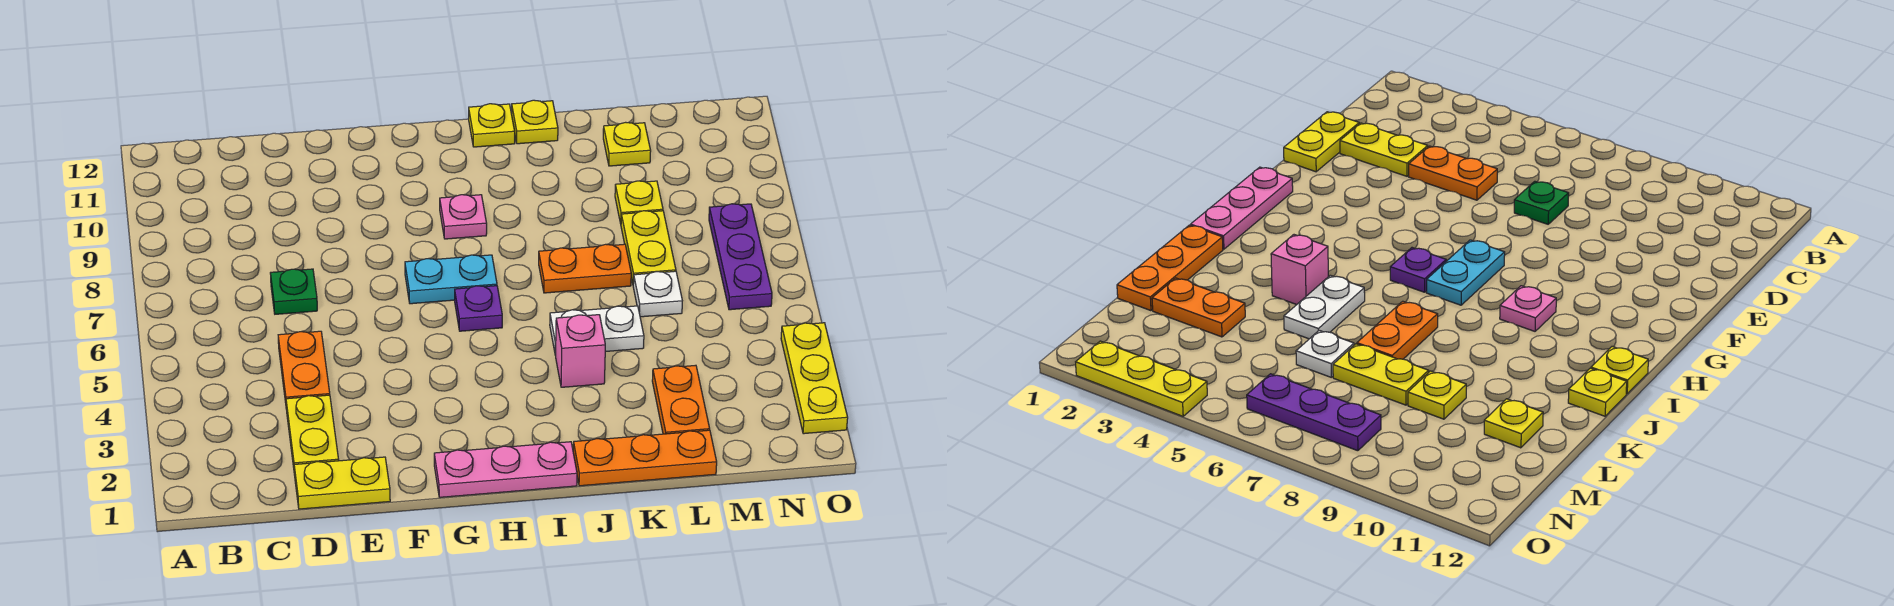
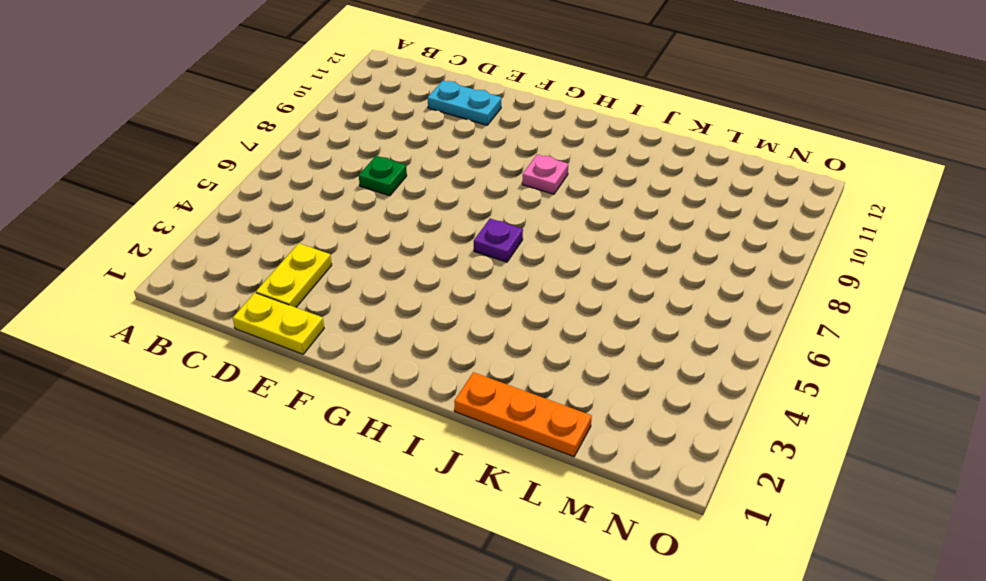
cyan 1x2 plate [428,81,501,125] -> cyan 1x2 plate moved to [405,255,497,304]
none -> orange 1x2 plate [278,331,330,403]
none -> pink 1x3 plate [434,442,577,497]
none -> yellow 1x1 plate [469,104,515,147]

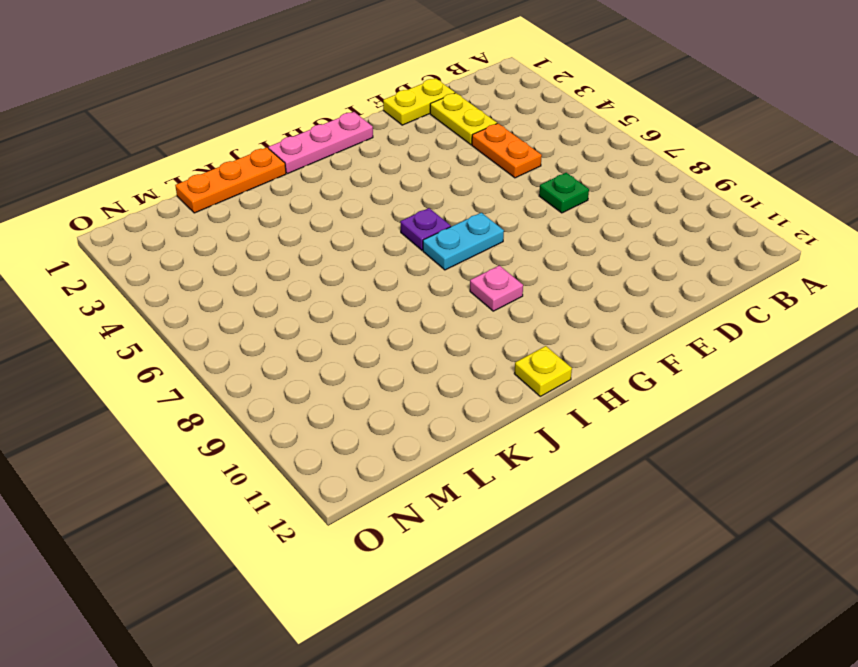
none -> pink 1x1 brick [556,315,605,387]
none -> white 1x2 plate [550,306,644,355]
none -> orange 1x2 plate [539,244,631,293]

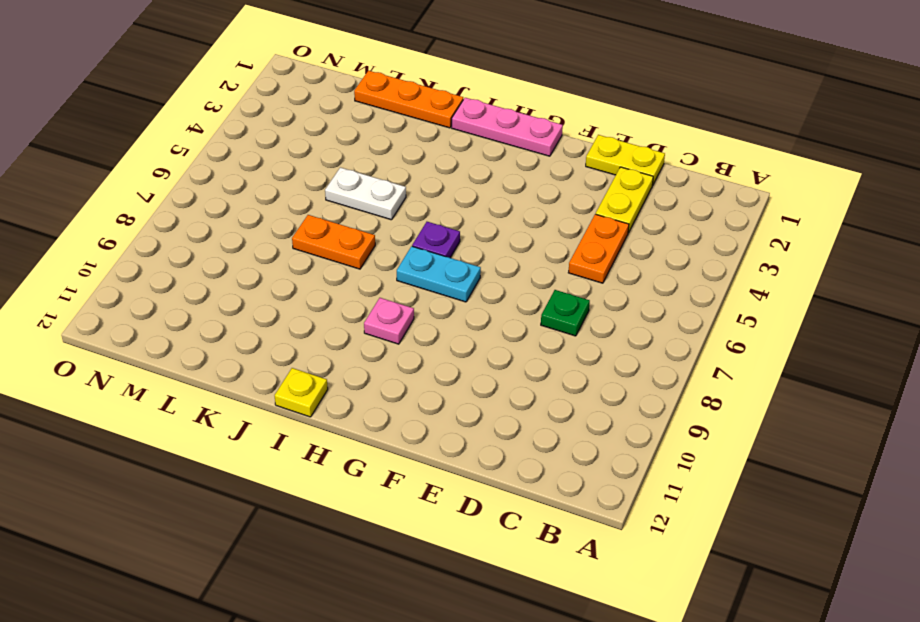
none -> pink 1x1 brick [556,315,605,387]
none -> yellow 1x1 plate [512,100,558,144]
none -> orange 1x2 plate [652,365,710,434]

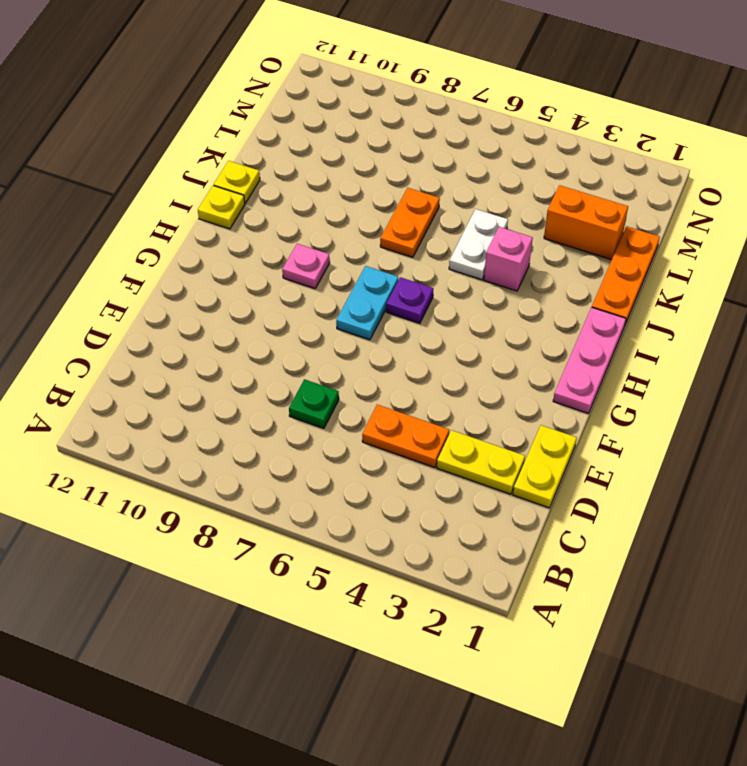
orange 1x2 brick [544,185,628,260] -> orange 1x2 plate [652,365,710,434]
none -> white 1x1 plate [633,271,682,317]
none -> yellow 1x2 plate [621,211,676,283]
none -> yellow 1x1 plate [615,181,663,224]

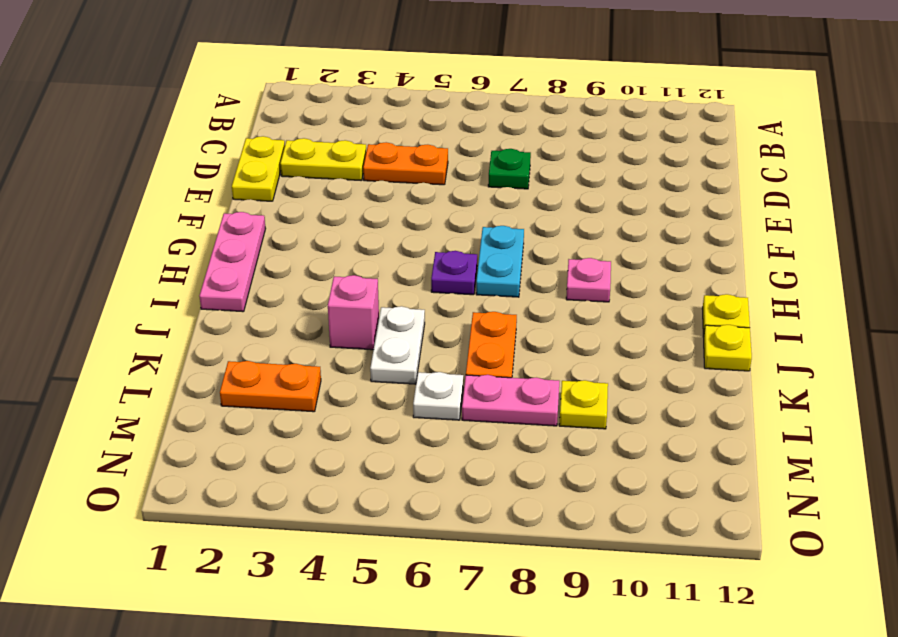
pink 1x2 plate [462,375,560,426] -> yellow 1x2 plate [621,211,676,283]
none -> orange 1x3 plate [573,430,717,486]
none -> yellow 1x1 plate [603,122,651,166]
none -> purple 1x3 plate [709,204,772,310]

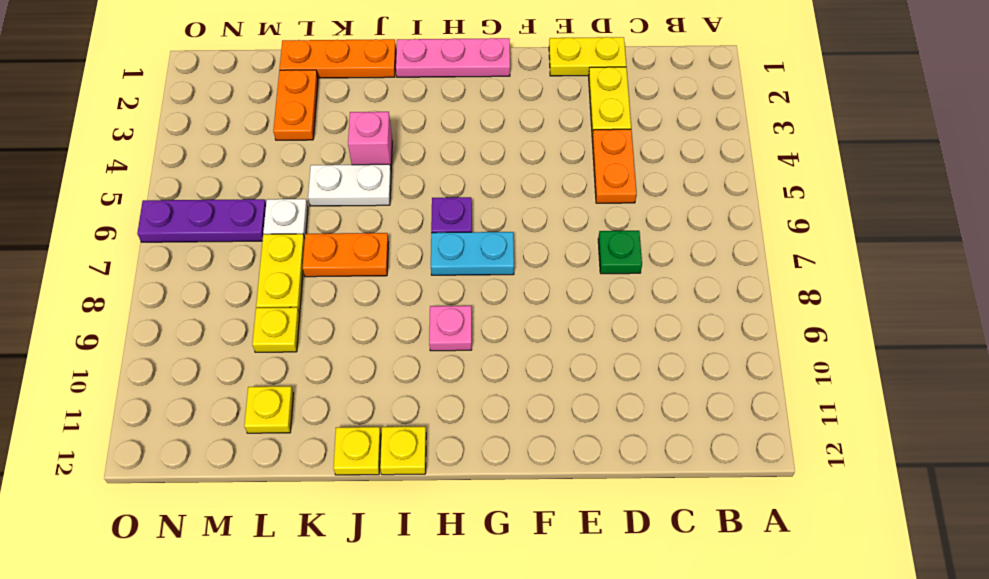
purple 1x3 plate [137,199,266,242] -> purple 1x3 plate turned to [709,204,772,310]
none -> yellow 1x3 plate [781,323,848,434]

